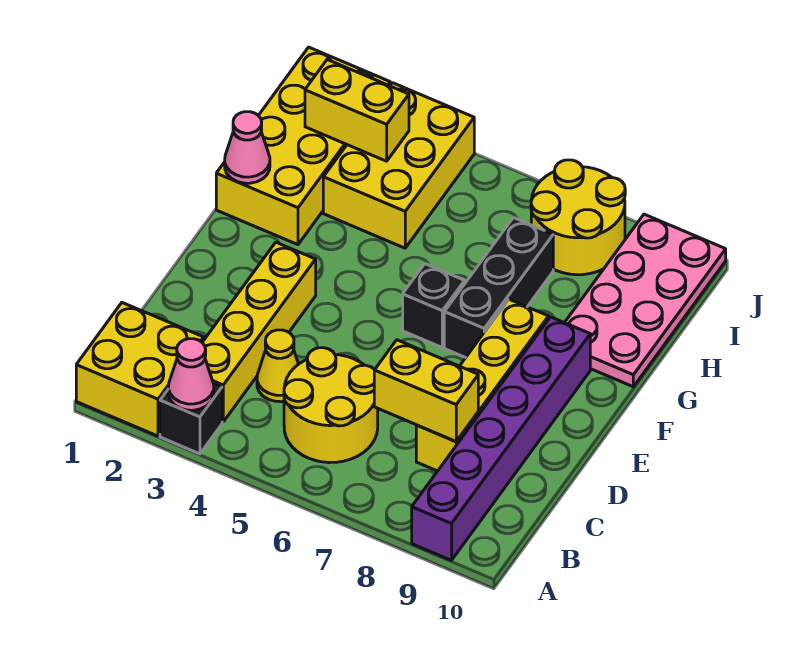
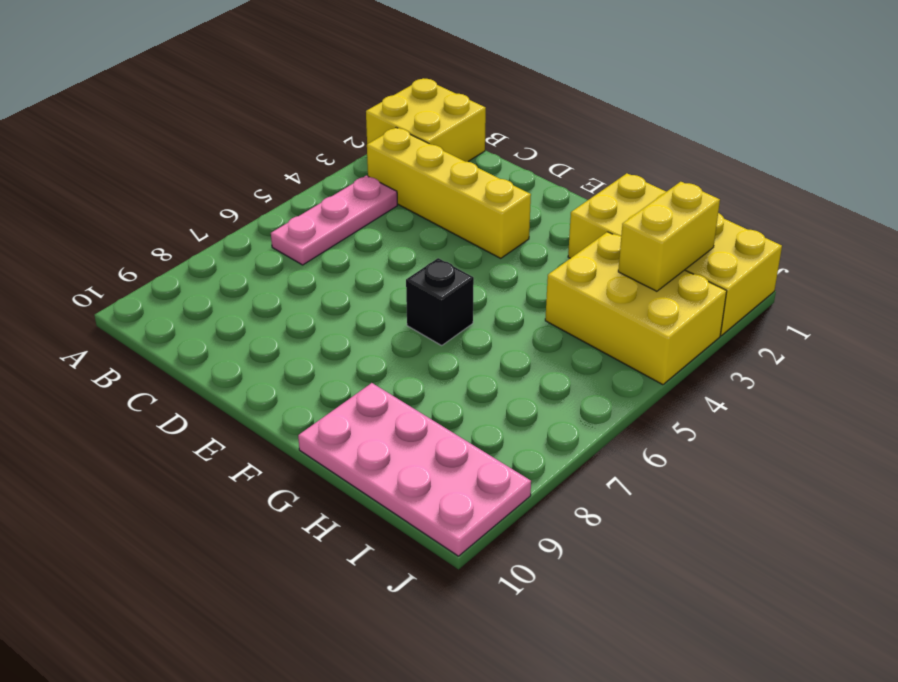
pink 1x3 plate [271,176,397,265] -> yellow 2x2 round brick [284,348,378,463]
none -> black 1x1 brick [160,383,222,454]
none -> purple 1x6 brick [412,317,590,560]
none -> yellow 1x1 cone [257,330,298,402]

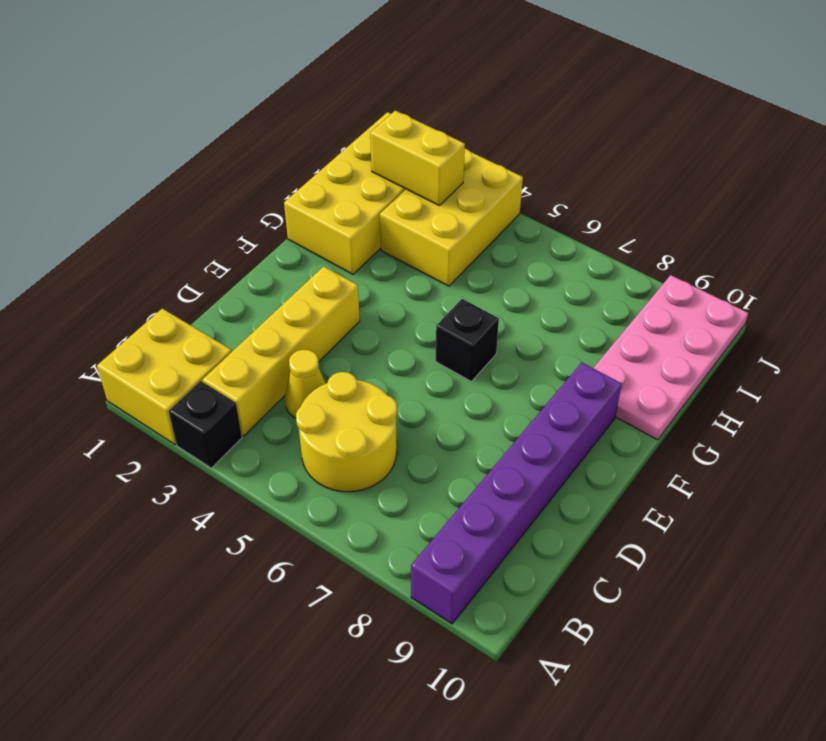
none -> yellow 1x4 brick [416,299,549,471]
none -> black 1x3 brick [444,218,553,358]
none -> yellow 2x2 round brick [531,160,625,275]

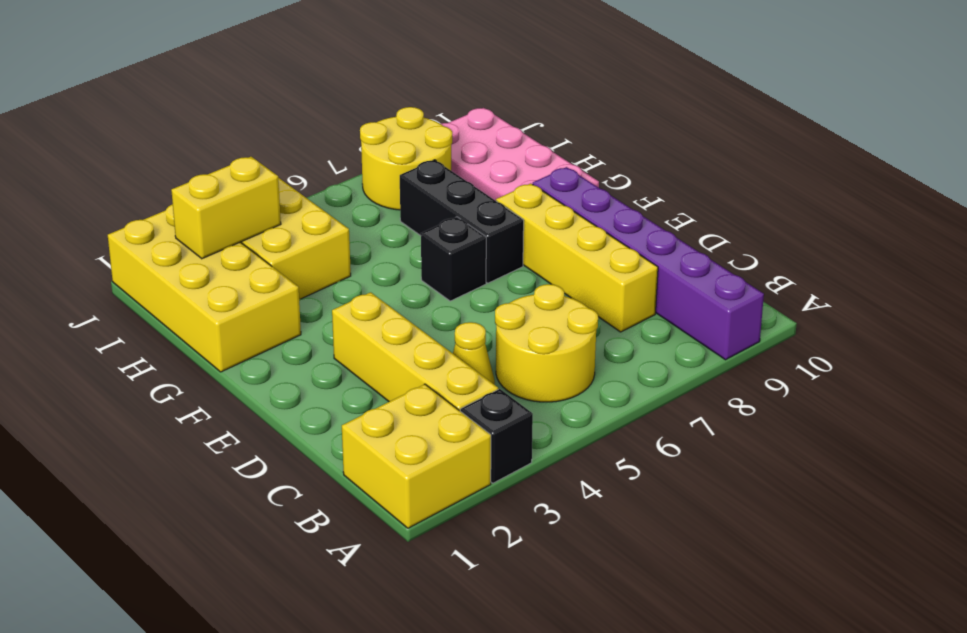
none -> pink 1x1 cone [168,339,214,410]
none -> yellow 1x2 brick [374,340,478,441]
none -> pink 1x1 cone [225,112,270,183]

